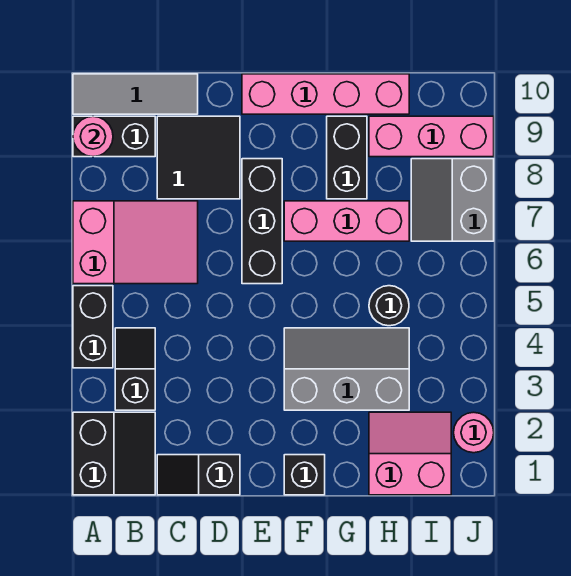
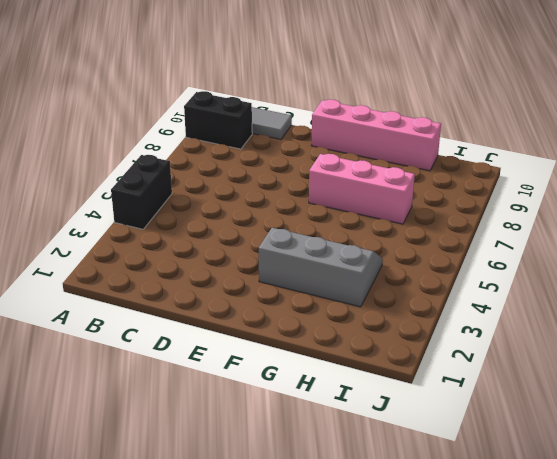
none -> black 2x2 slope [73,412,155,495]
none -> pink 2x3 slope [73,201,198,284]
none -> black 1x2 slope [115,328,155,410]

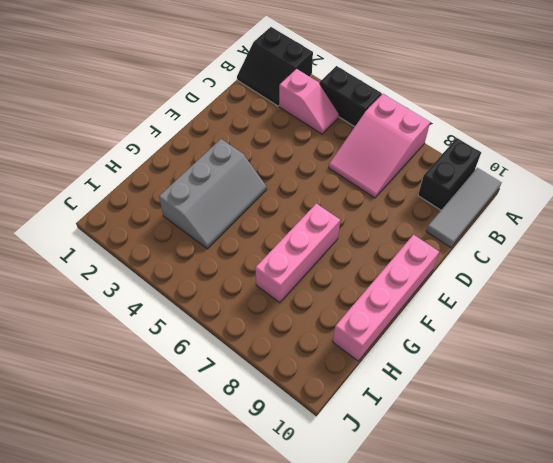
pink 1x2 slope [279,69,339,134] -> black 1x2 slope [115,328,155,410]
none -> black 1x2 slope [157,455,240,495]
none -> black 2x2 tile [157,116,240,199]
none -> black 1x3 brick [242,159,282,284]

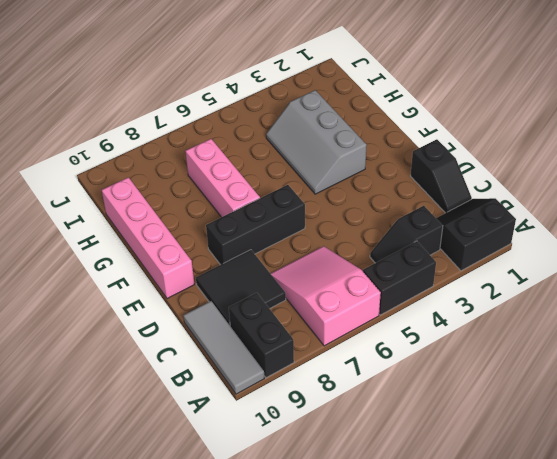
none -> black 1x1 brick [284,455,325,495]
none -> black 1x2 brick [327,116,367,199]
none -> pink 2x2 slope [369,412,451,495]

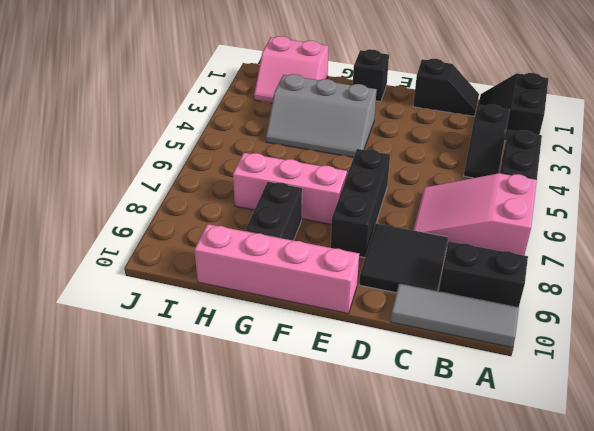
none -> black 1x1 round brick [369,286,409,326]
none -> pink 1x3 brick [369,116,494,157]
none -> grey 2x2 slope [411,159,494,241]

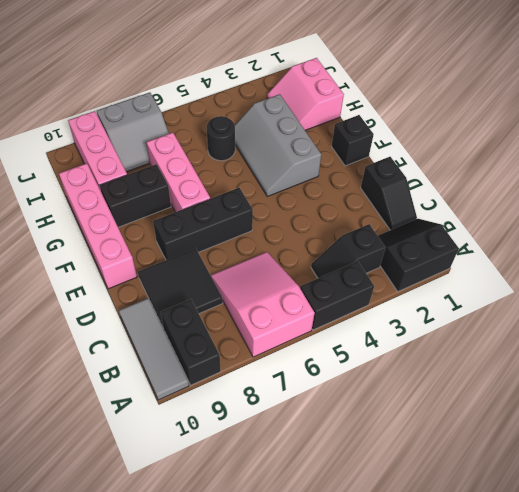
none -> pink 1x1 round brick [454,412,494,453]
none -> pink 1x1 round brick [73,116,113,157]

